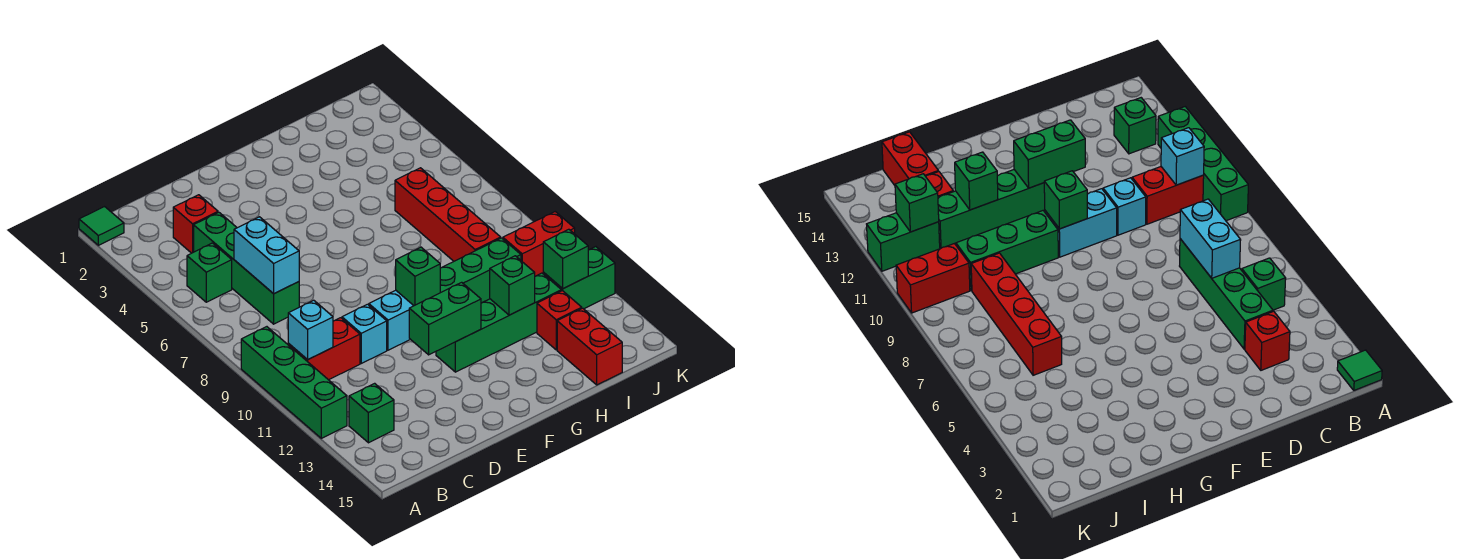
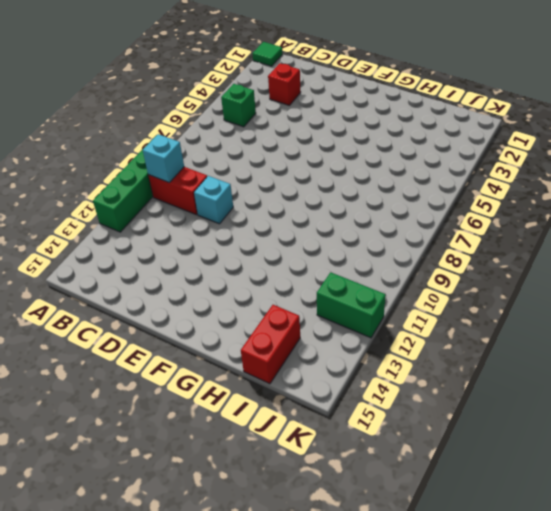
none -> green 1x1 brick [349,383,394,443]
none -> green 1x4 brick [194,212,299,324]
none -> cyan 1x2 brick [369,290,414,350]

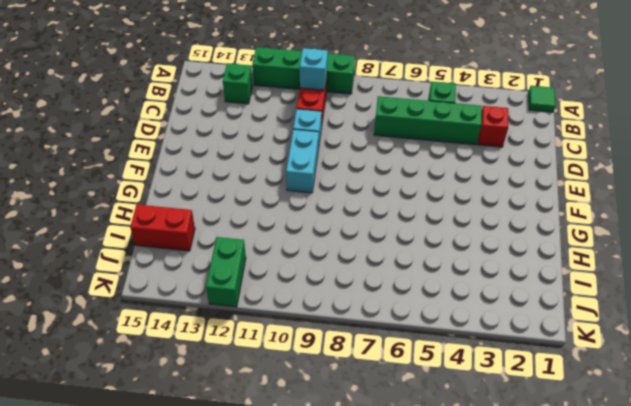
none -> green 1x4 brick [436,273,561,372]
none -> green 1x3 brick [440,238,521,303]
none -> red 1x4 brick [395,168,501,261]

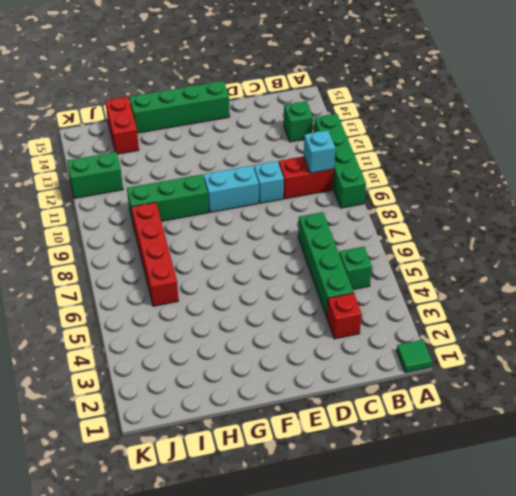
green 1x4 brick [130,81,230,133] -> green 1x4 brick moved to [436,273,561,372]
none -> red 1x1 brick [537,291,582,350]
none -> red 1x2 brick [503,212,575,276]
none -> cyan 1x2 brick [234,217,299,294]

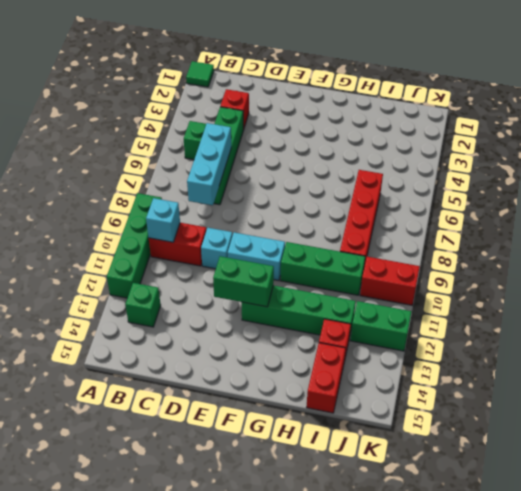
cyan 1x3 brick [187,123,231,205] -> cyan 1x2 brick [234,217,299,294]
none -> green 1x1 brick [396,247,440,306]
none -> green 1x1 brick [490,256,535,315]
none -> green 1x1 brick [543,229,588,289]

